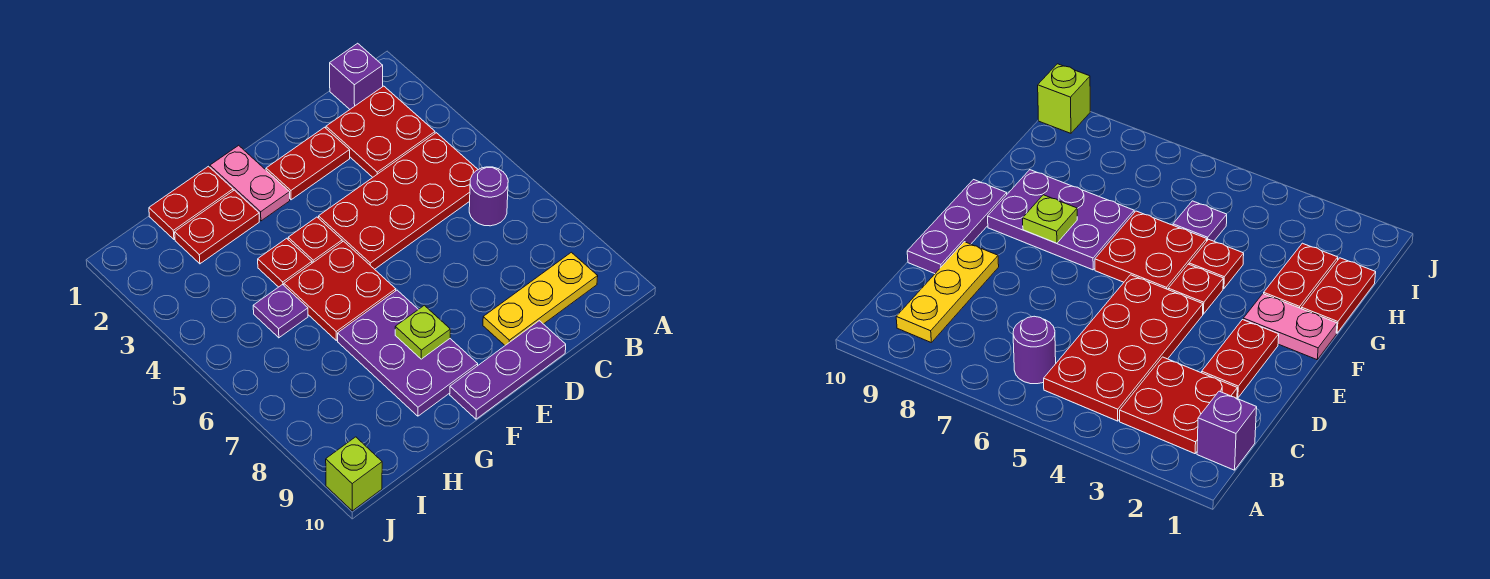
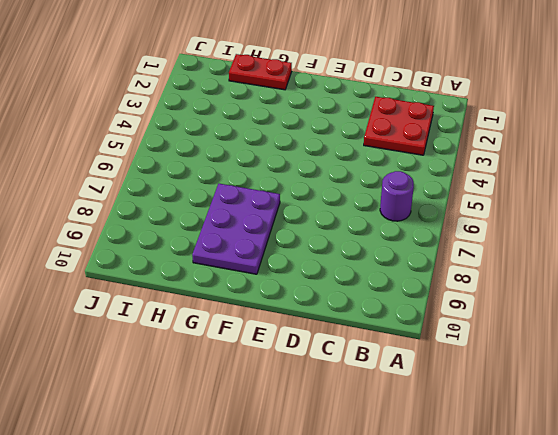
none -> purple 1x1 brick [330,43,383,109]
none -> red 2x4 plate [319,133,478,269]
none -> yellow 1x3 plate [483,252,598,345]

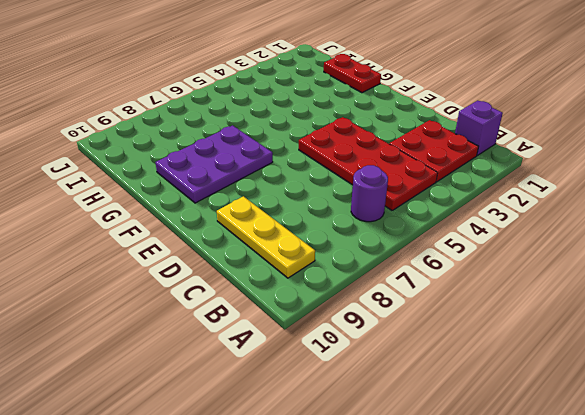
none -> red 1x2 plate [266,127,350,200]
none -> purple 1x3 plate [450,321,566,419]
none -> pink 1x2 plate [210,145,290,221]

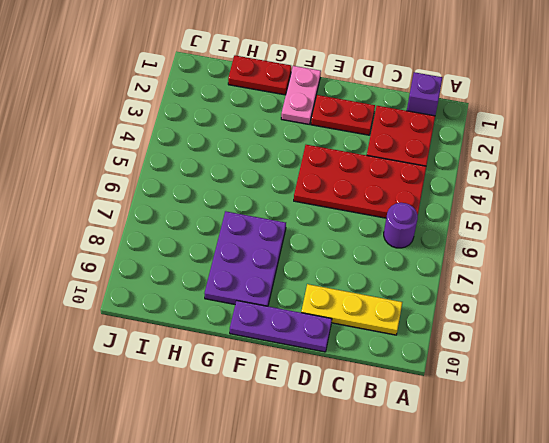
none -> red 1x1 plate [288,217,342,263]
none -> red 2x2 plate [284,241,396,340]
none -> red 1x2 plate [175,190,259,264]

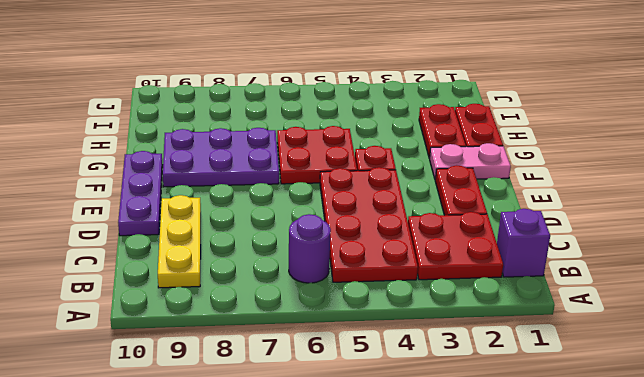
none -> red 1x1 plate [258,238,312,287]
none -> purple 1x1 plate [253,285,308,338]
none -> lime 1x1 brick [326,437,382,511]

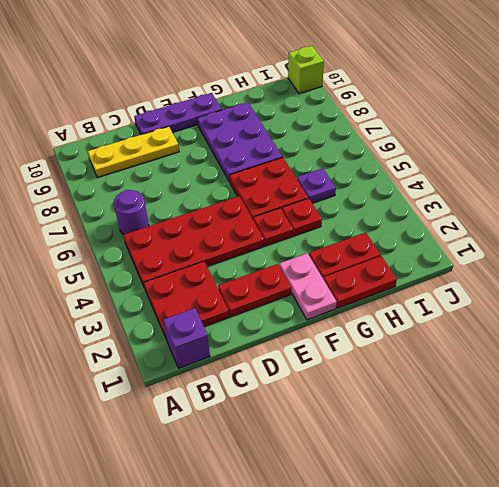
none -> lime 1x1 plate [395,305,450,359]

